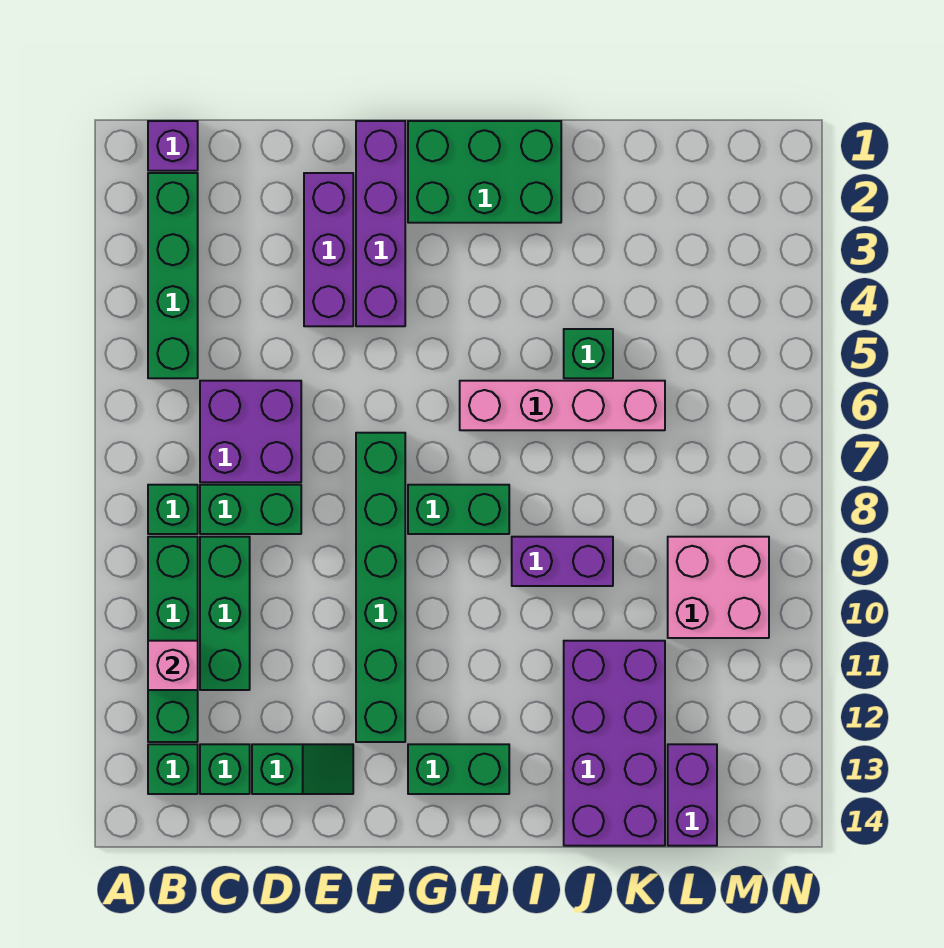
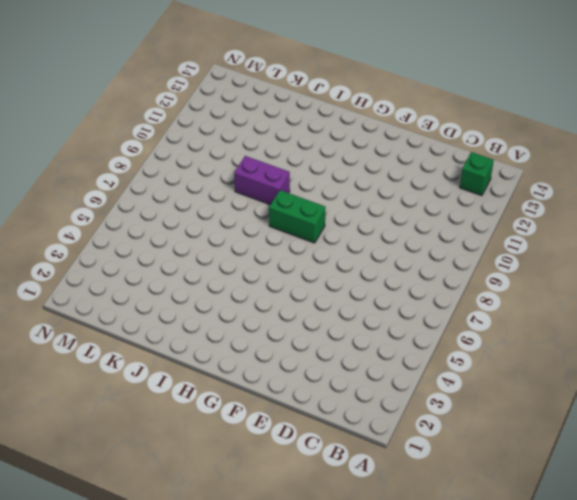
none -> purple 1x1 brick [148,121,198,171]
none -> green 1x4 brick [148,173,198,378]
none -> green 1x1 brick [148,485,198,534]

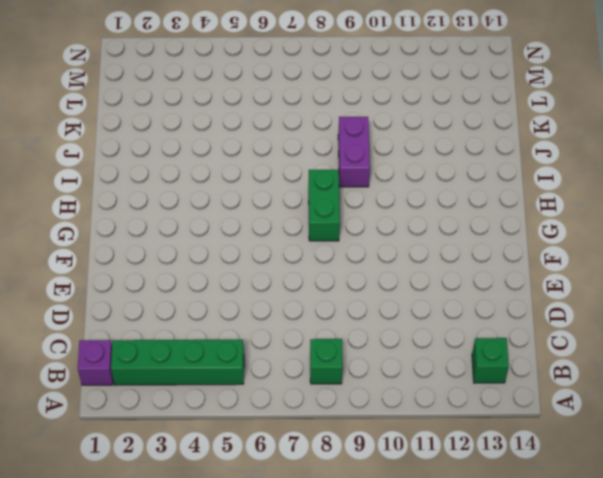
none -> green 1x4 brick [148,537,198,742]
none -> purple 2x2 brick [200,381,301,482]
none -> green 1x2 brick [200,485,301,534]

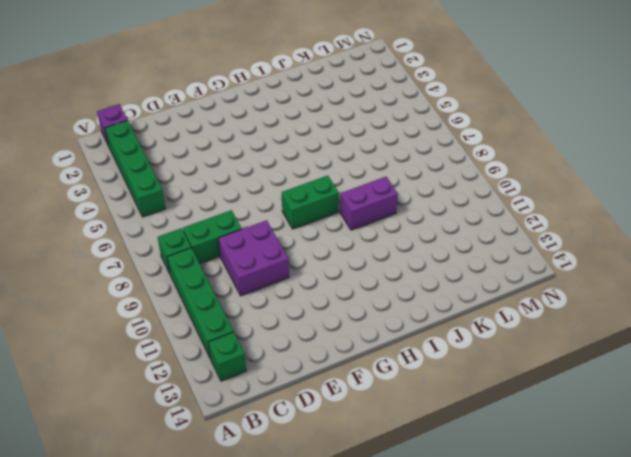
purple 2x2 brick [218,220,289,296] -> purple 2x2 brick moved to [200,381,301,482]
none -> green 1x3 brick [200,537,250,690]
none -> green 1x1 brick [200,744,250,794]
none -> green 1x2 slope [252,744,353,794]

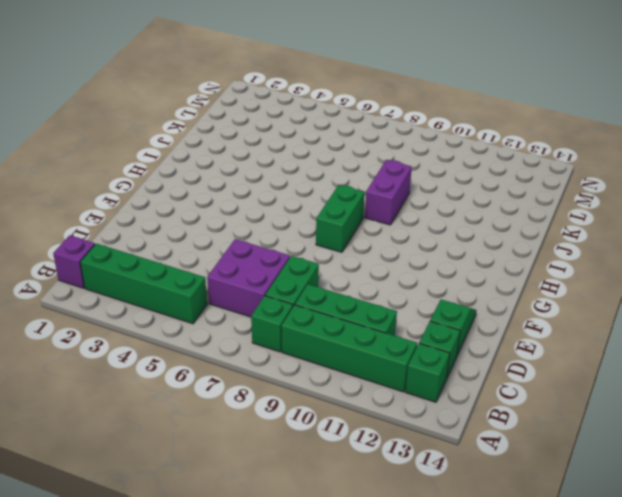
none -> purple 1x3 brick [304,173,353,326]
none -> purple 1x4 brick [356,121,405,326]
none -> green 1x6 brick [356,433,405,742]

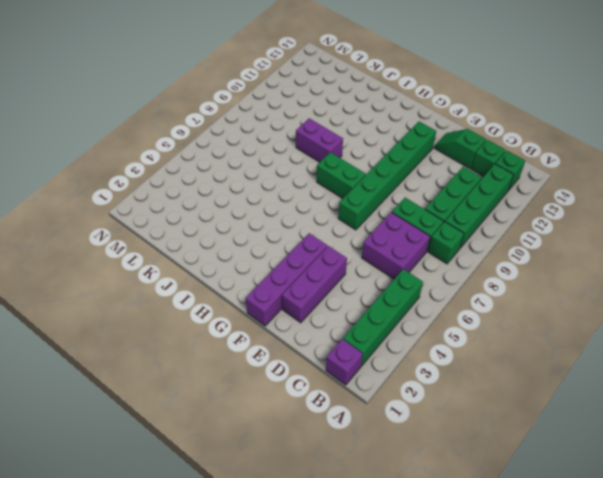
none -> green 2x3 brick [408,121,561,223]
none -> green 1x2 brick [408,744,509,794]
none -> pink 1x4 brick [460,381,665,430]

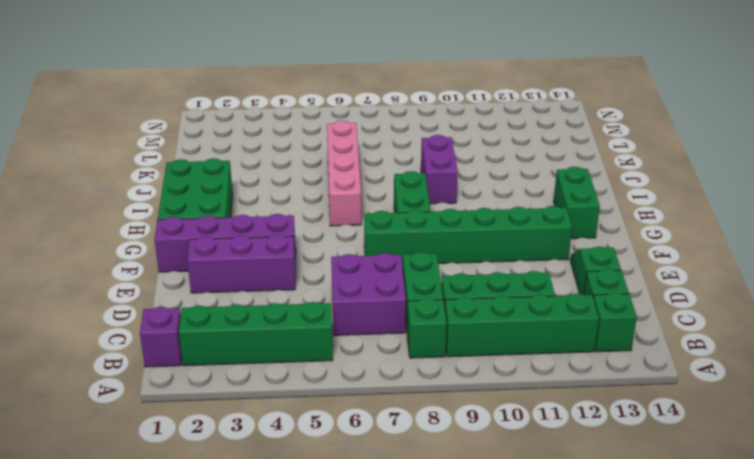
none -> green 1x1 brick [564,329,613,378]
none -> purple 2x4 brick [564,641,665,846]
none -> pink 2x2 brick [668,537,769,638]

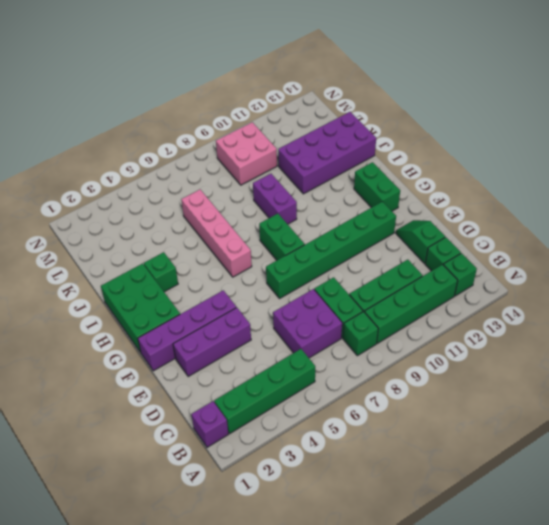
green 1x1 brick [144,252,178,292] -> green 1x1 brick moved to [564,329,613,378]
none -> purple 1x2 brick [668,744,717,846]
none -> pink 1x1 brick [148,641,198,690]

